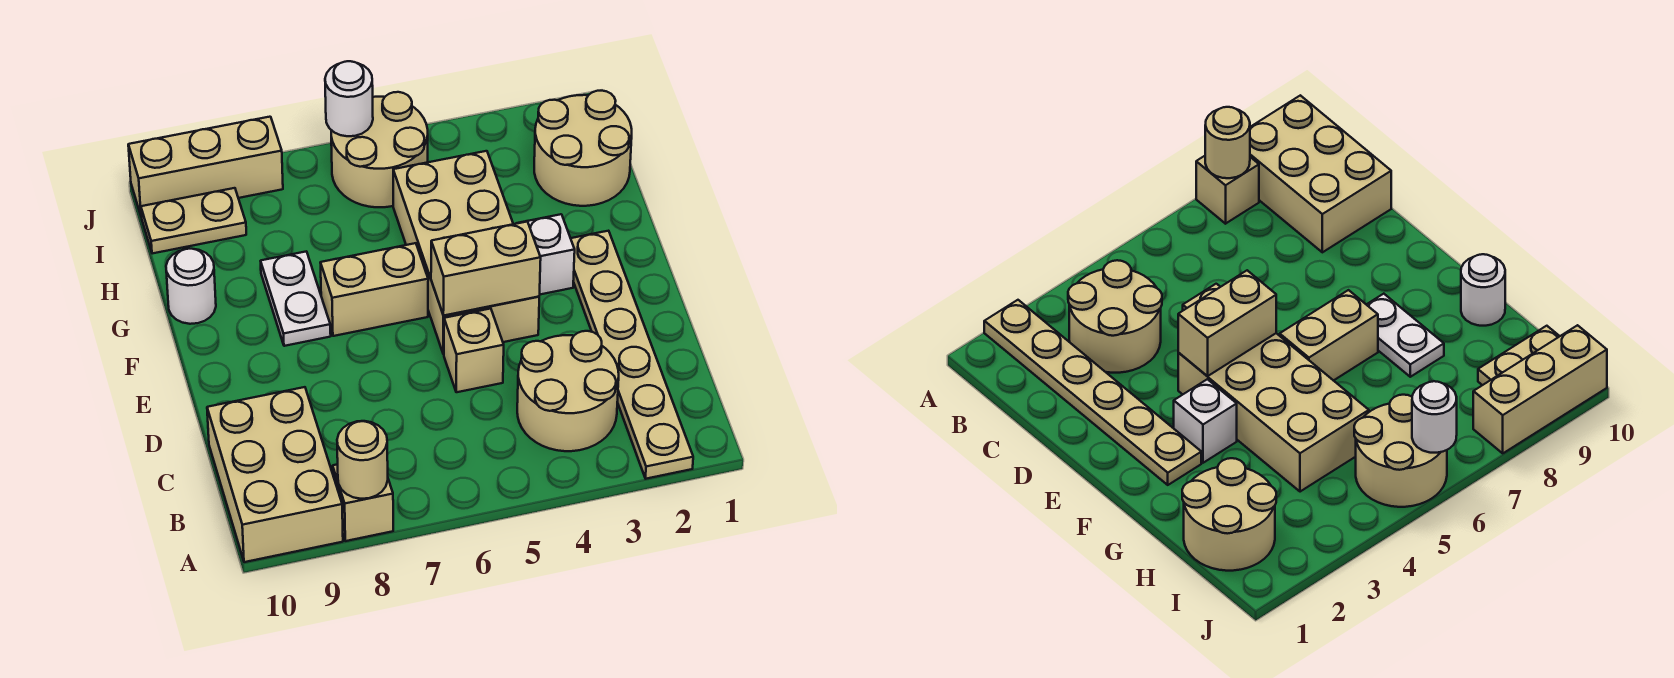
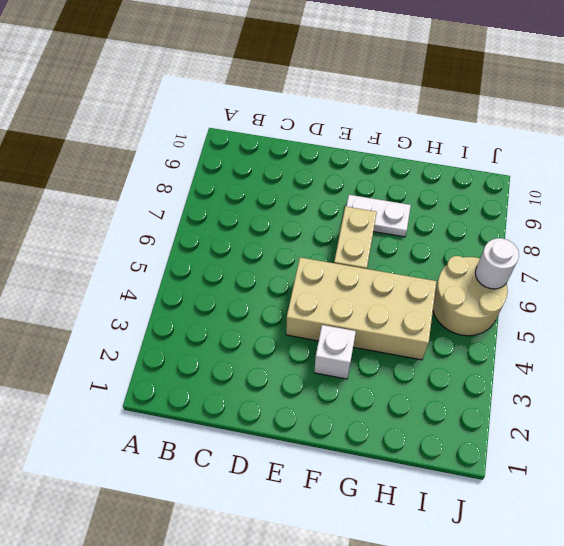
none -> tan 1x6 plate [571,231,693,479]
none -> tan 1x1 brick [333,464,393,541]
none -> tan 2x3 brick [207,387,343,562]

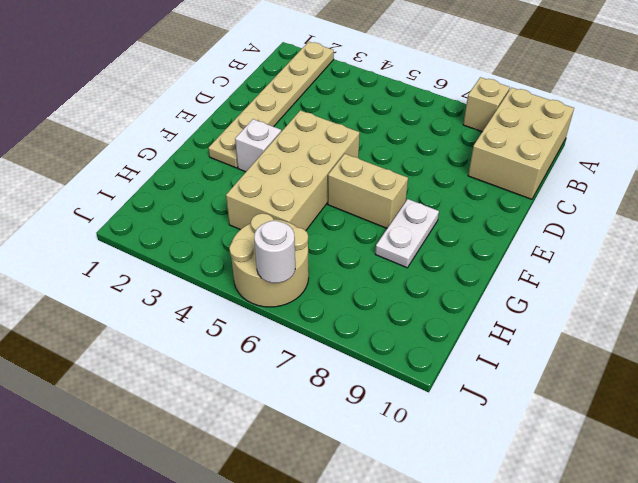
none -> tan 2x2 round brick [517,331,619,451]
none -> tan 1x1 brick [444,309,504,392]
none -> white 1x1 round brick [166,249,216,324]

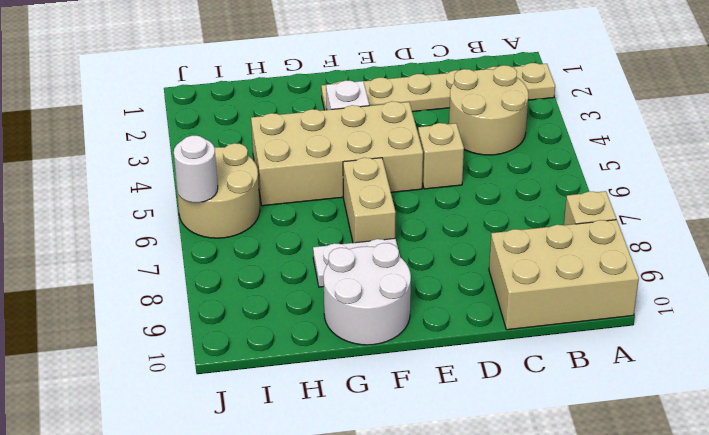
white 2x2 round brick [323,243,411,345] -> white 1x1 round brick [166,249,216,324]
none -> tan 2x2 round brick [534,91,632,206]
none -> tan 1x2 plate [141,188,246,254]
none -> tan 1x3 brick [128,117,283,217]

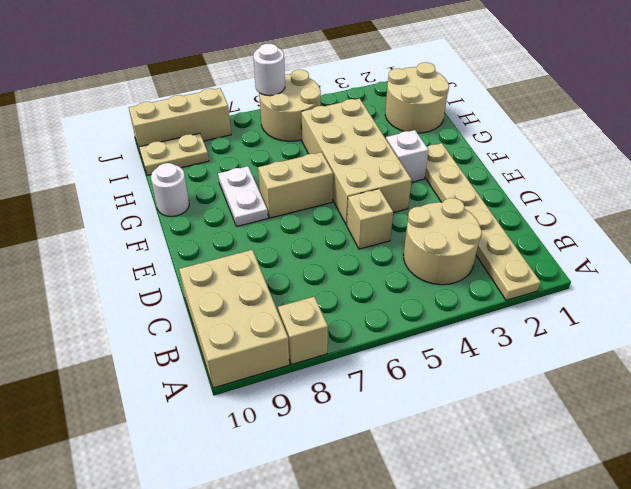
none -> tan 1x1 round brick [337,421,388,499]
none -> tan 1x2 brick [431,222,541,316]

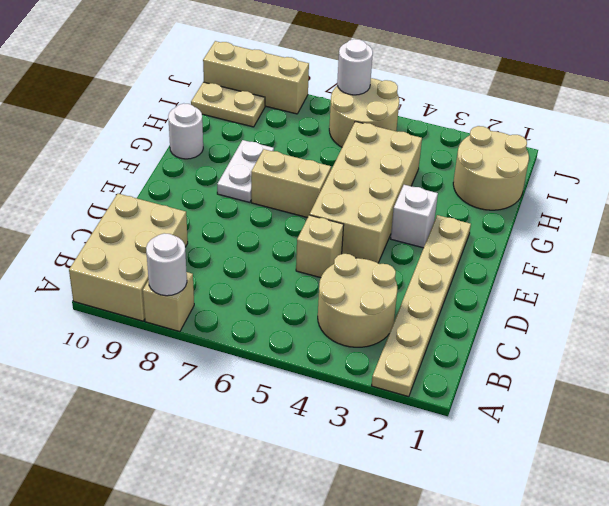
white 1x1 round brick [146,233,187,296] -> tan 1x1 round brick [337,421,388,499]
none -> tan 1x2 brick [431,222,541,316]

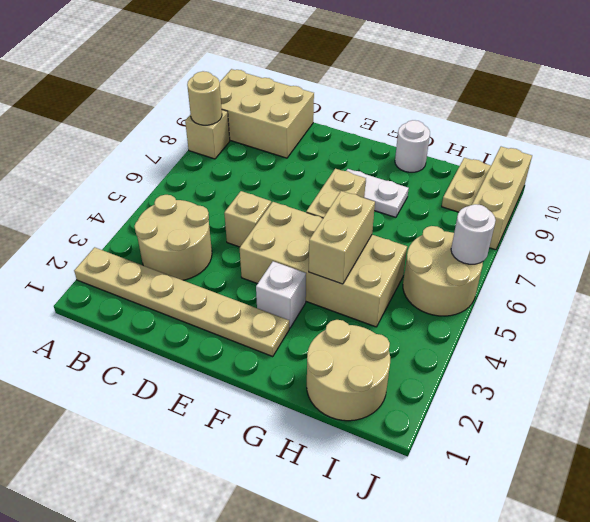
tan 1x2 brick [309,191,375,284] -> tan 1x2 brick moved to [431,222,541,316]

